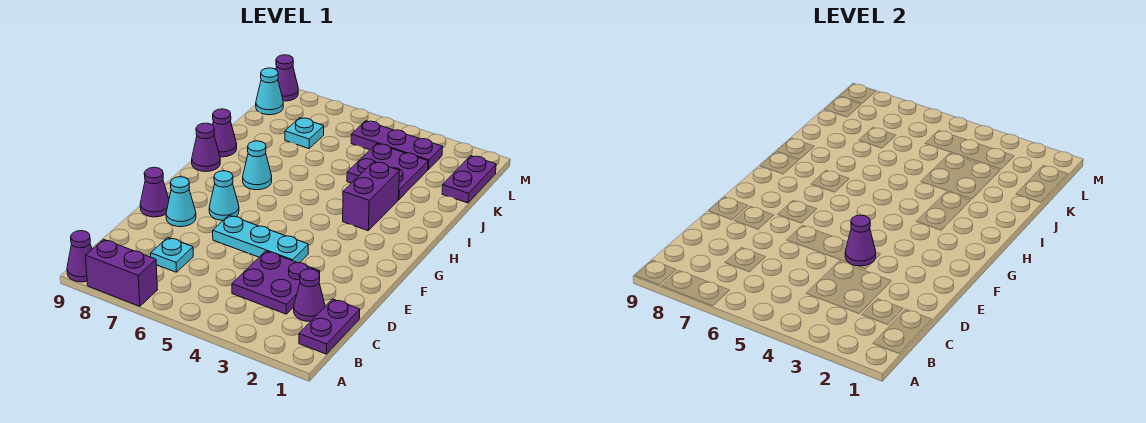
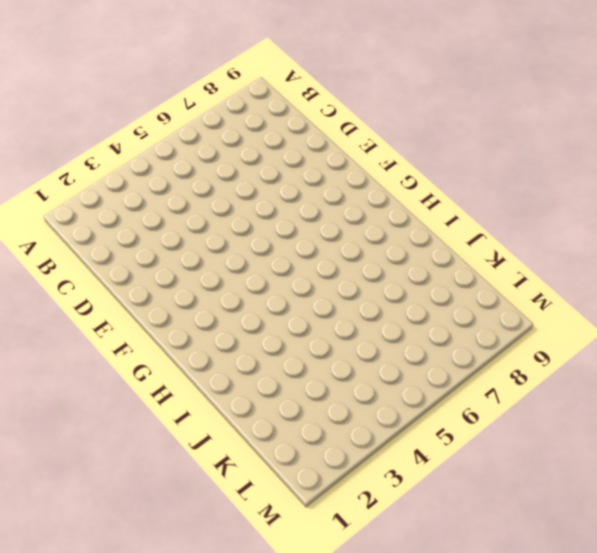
none -> purple 1x2 brick [86,239,157,306]
none -> purple 1x1 cone [67,231,92,282]
none -> purple 1x2 plate [299,299,360,354]

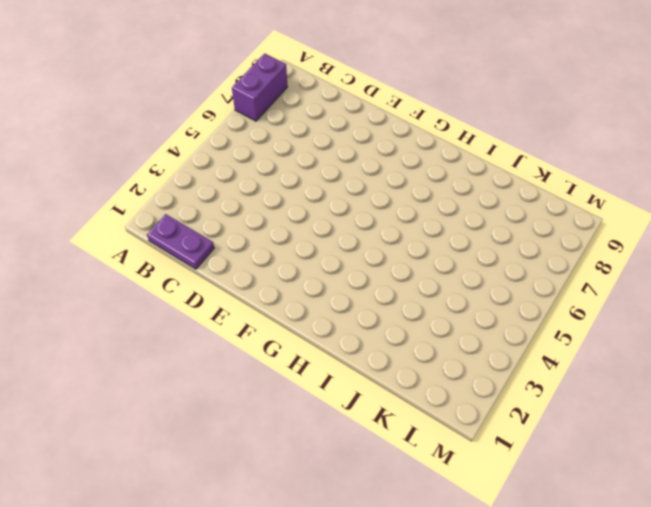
none -> purple 1x1 cone [67,231,92,282]
none -> purple 1x1 cone [294,269,325,321]
none -> purple 2x2 plate [232,251,320,314]

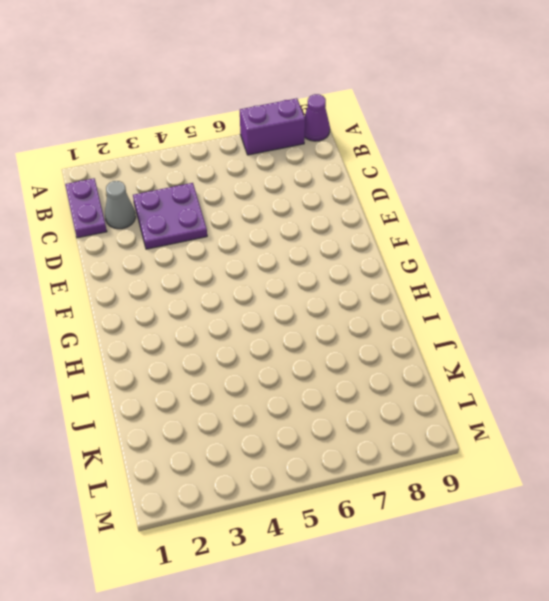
grey 1x1 cone [105,181,136,229] -> purple 1x1 cone [294,269,325,321]
none -> cyan 1x1 plate [151,238,193,272]
none -> cyan 1x3 plate [213,215,308,263]
none -> cyan 1x1 cone [166,177,196,227]

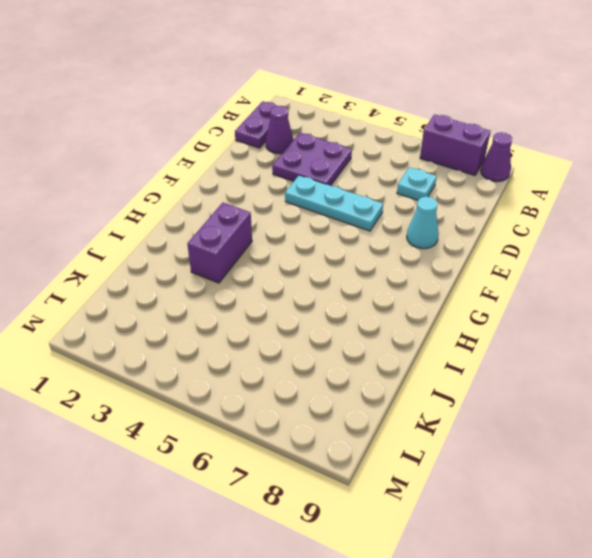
none -> purple 1x1 cone [140,167,169,217]
none -> cyan 1x1 cone [209,171,239,220]
none -> cyan 1x1 cone [243,141,272,190]

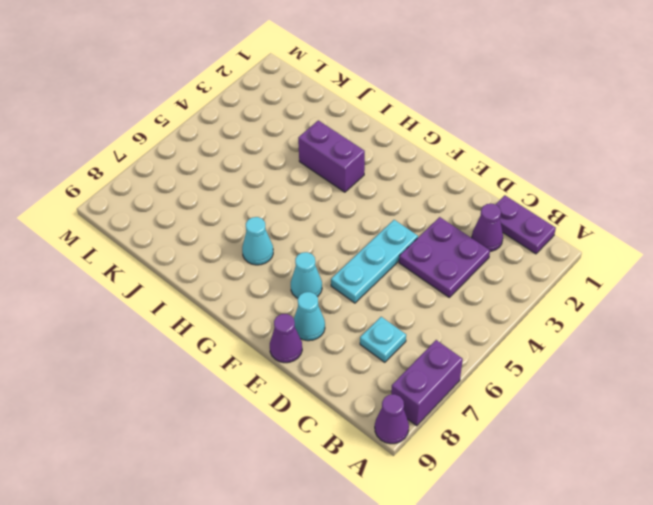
none -> purple 1x1 cone [192,123,220,171]
none -> purple 1x1 cone [213,109,237,157]
none -> purple 2x2 plate [347,144,428,200]

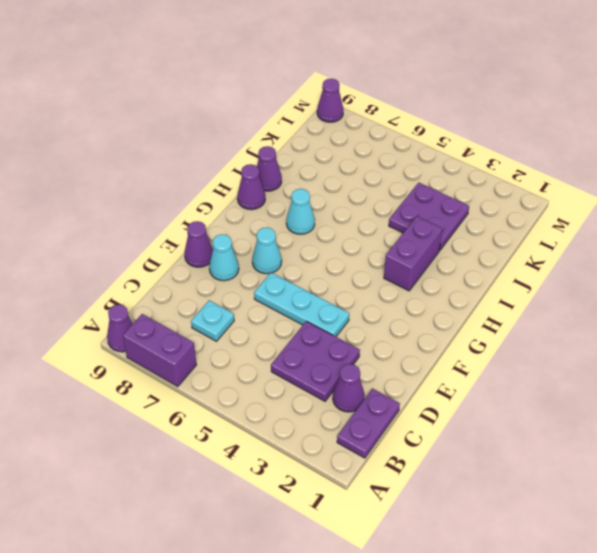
none -> purple 1x2 plate [442,156,496,203]
none -> cyan 1x1 plate [285,118,324,149]
none -> purple 1x3 plate [351,121,443,169]

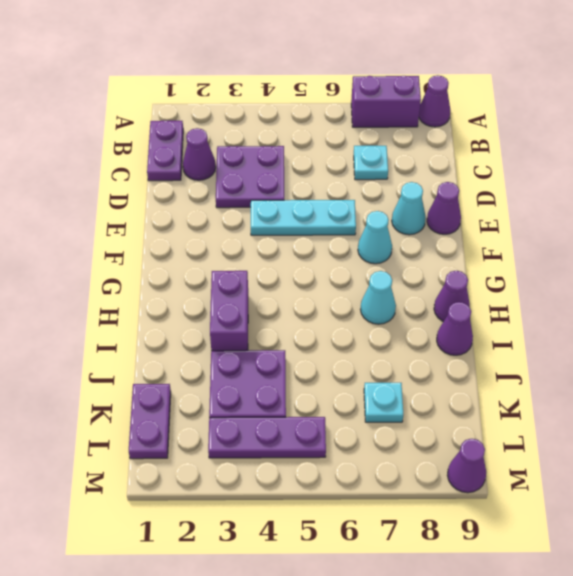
none -> cyan 1x1 cone [256,68,283,115]
none -> purple 1x1 cone [845,215,876,266]

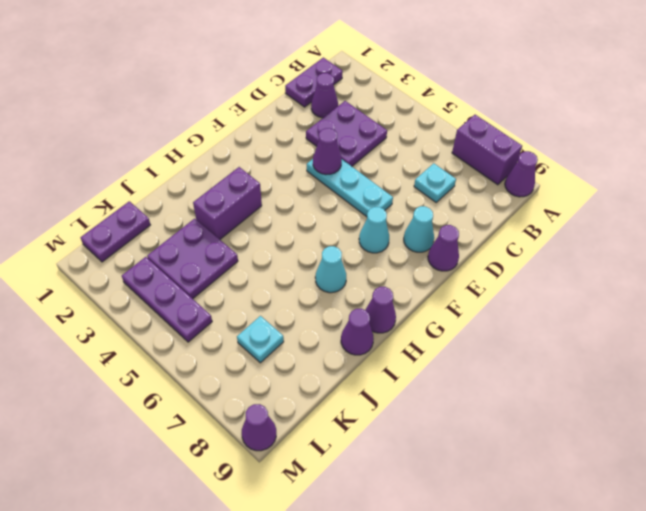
none -> cyan 1x1 cone [256,68,283,115]

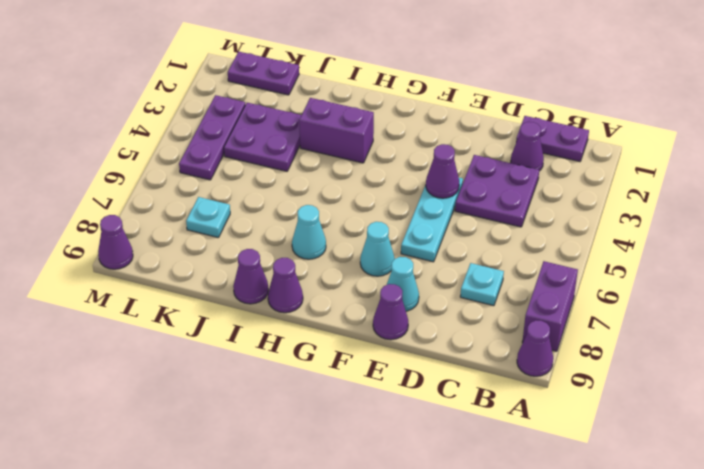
none -> cyan 1x1 cone [256,68,283,115]

